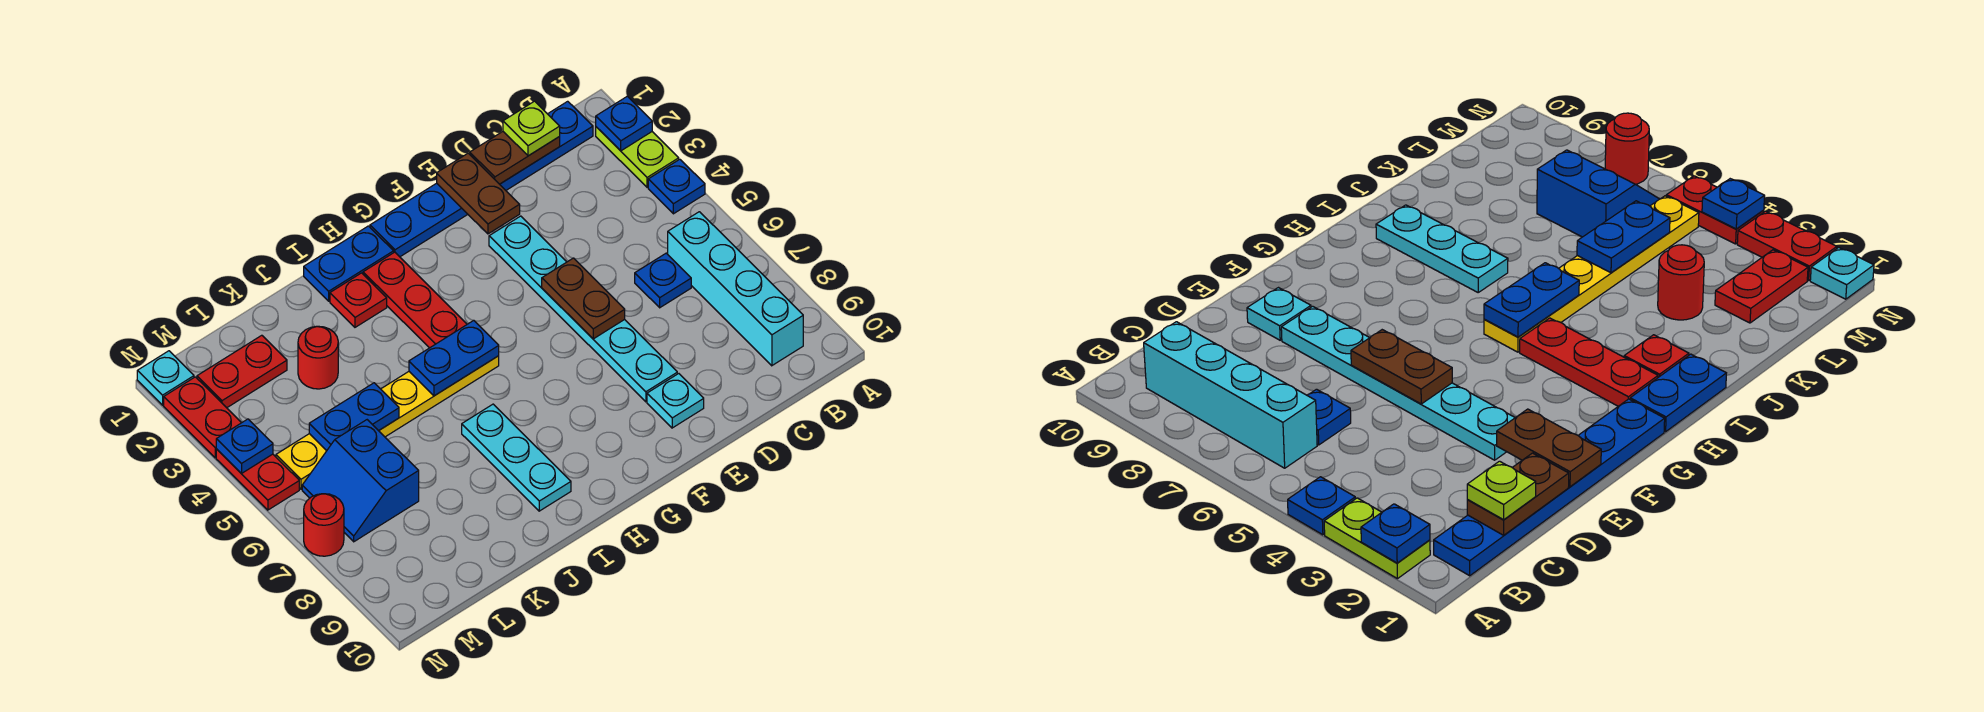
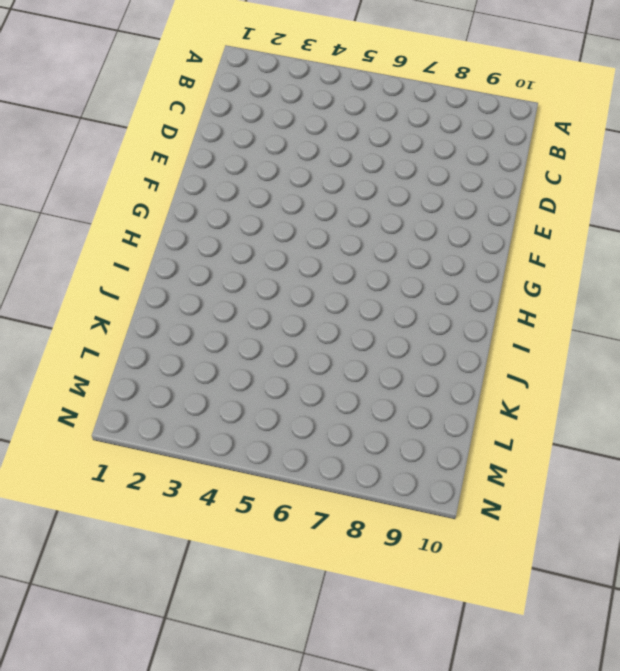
none -> lime 1x2 plate [596,127,679,187]
none -> blue 1x1 plate [648,159,705,214]
none -> blue 1x6 plate [370,101,593,257]

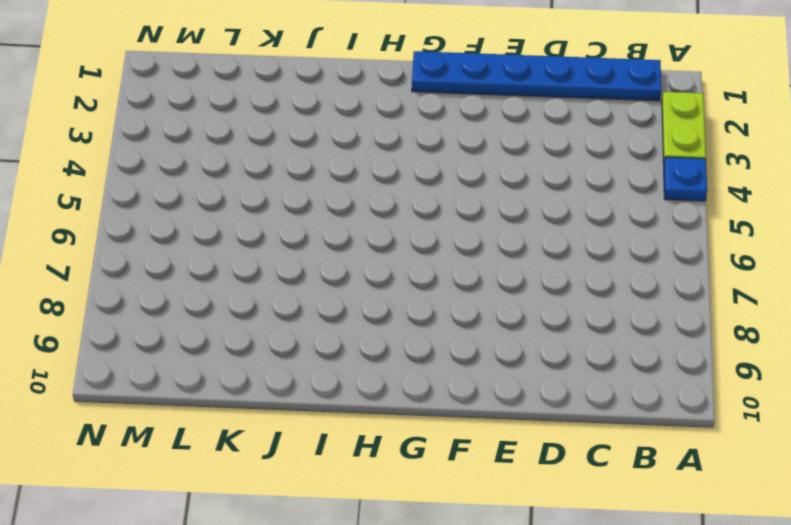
none -> cyan 1x4 brick [668,212,803,366]
none -> blue 1x1 plate [635,253,691,308]
none -> cyan 1x6 plate [489,216,677,402]

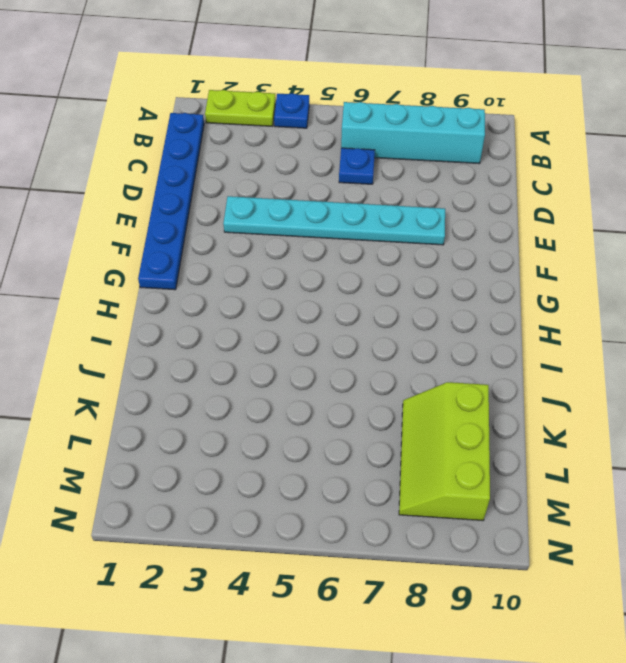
lime 2x3 slope [399,382,490,521] -> none
none -> cyan 1x1 plate [647,374,704,428]
none -> blue 1x2 plate [304,226,394,301]
none -> red 1x3 plate [363,252,467,348]

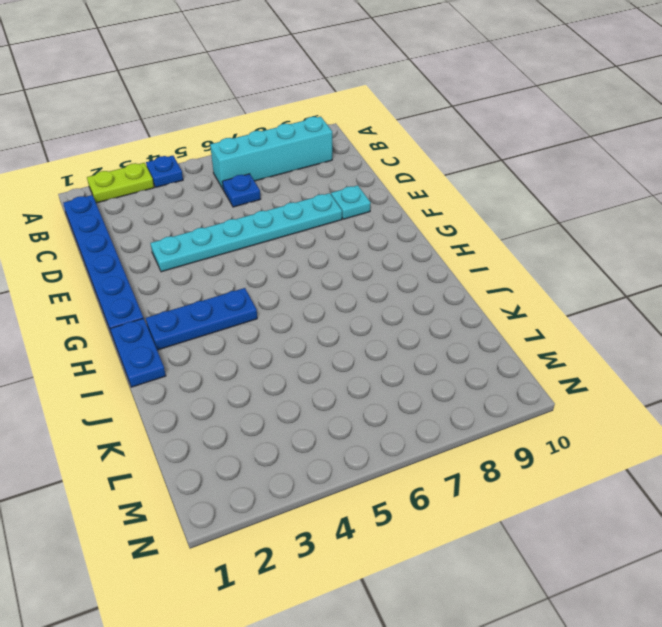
blue 1x3 plate [146,288,257,350] -> red 1x3 plate [363,252,467,348]
none -> yellow 1x6 plate [276,356,499,489]
none -> red 1x1 plate [330,273,387,327]
none -> cyan 1x3 plate [462,404,571,511]

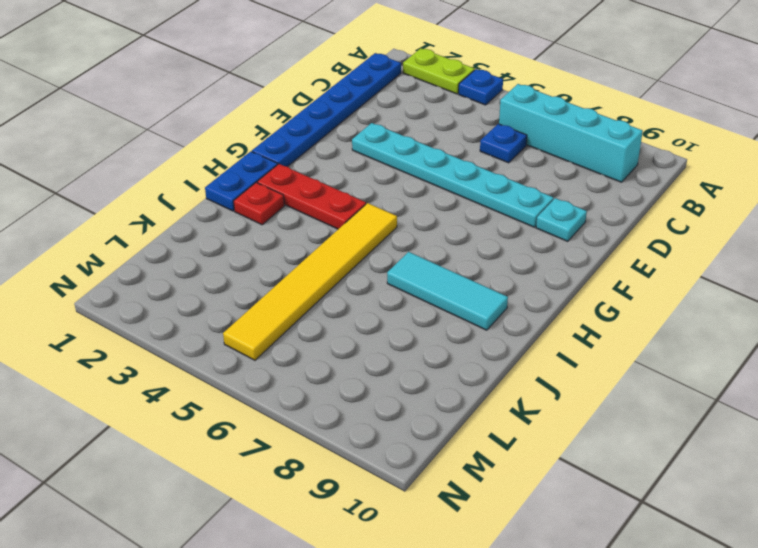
yellow 1x6 tile [223,203,397,360] -> yellow 1x6 plate [276,356,499,489]
cyan 1x3 tile [387,252,508,330] -> cyan 1x3 plate [462,404,571,511]
none -> red 1x1 round brick [298,326,338,389]
none -> red 1x2 plate [197,335,287,408]
none -> blue 2x2 slope [302,420,419,542]

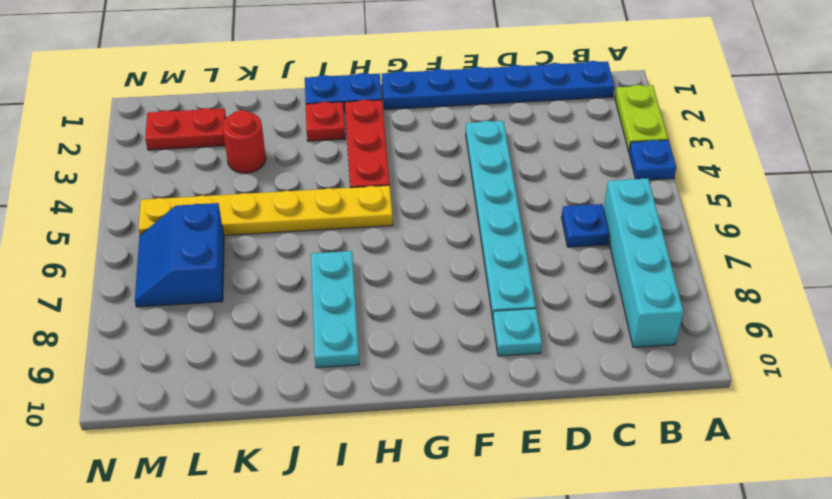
none -> cyan 1x1 plate [137,351,194,405]
none -> red 1x2 plate [164,377,241,458]
none -> red 1x2 plate [216,449,299,510]

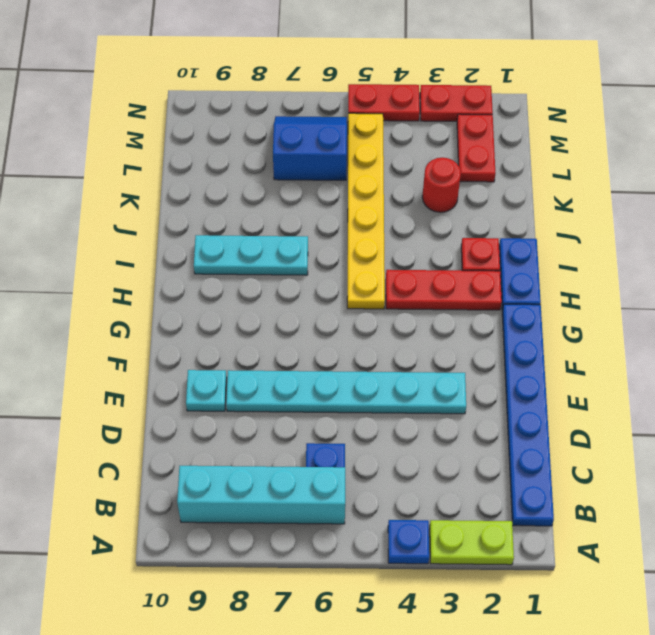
none -> cyan 1x1 plate [137,351,194,405]
none -> red 1x1 round brick [304,494,344,556]
none -> blue 1x1 plate [596,96,652,151]

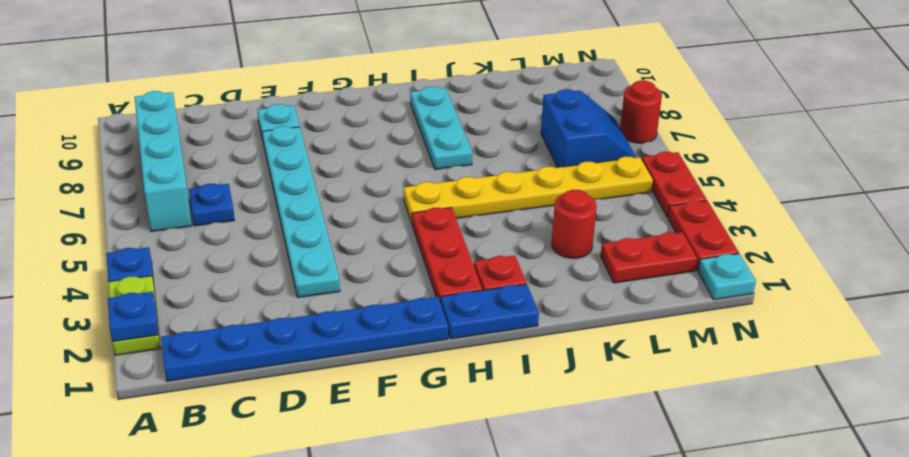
none -> brown 1x2 plate [470,132,560,184]
none -> brown 1x2 plate [437,153,520,234]
none -> brown 1x2 plate [542,258,625,339]

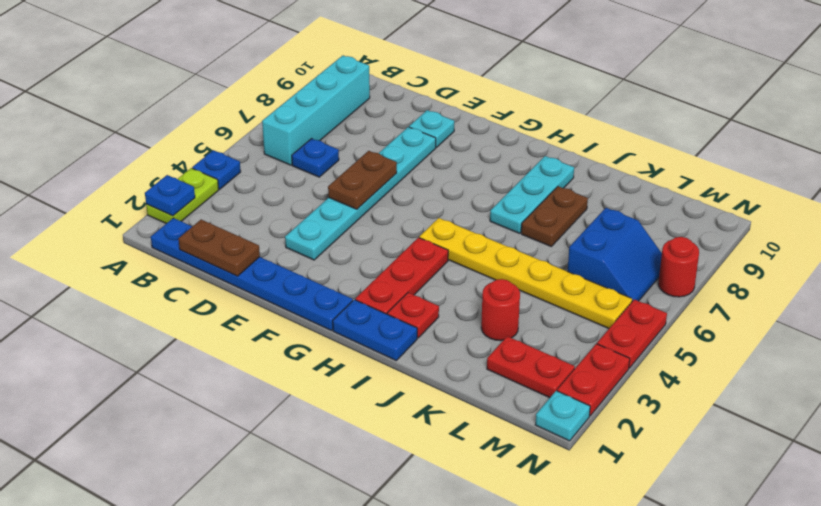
brown 1x2 plate [521,186,588,246] -> brown 1x2 plate moved to [437,153,520,234]
none -> blue 1x2 plate [409,320,499,396]
none -> blue 1x2 plate [309,383,399,451]
none -> blue 1x1 plate [216,419,273,473]

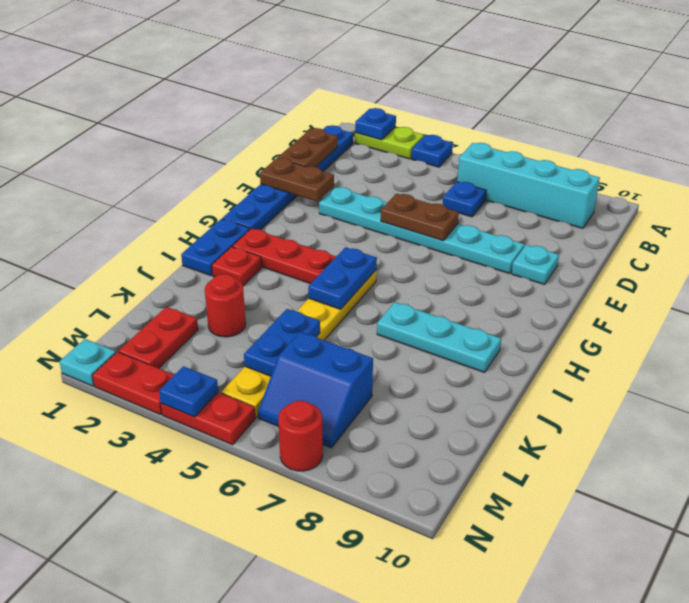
none -> lime 1x1 plate [503,101,560,156]

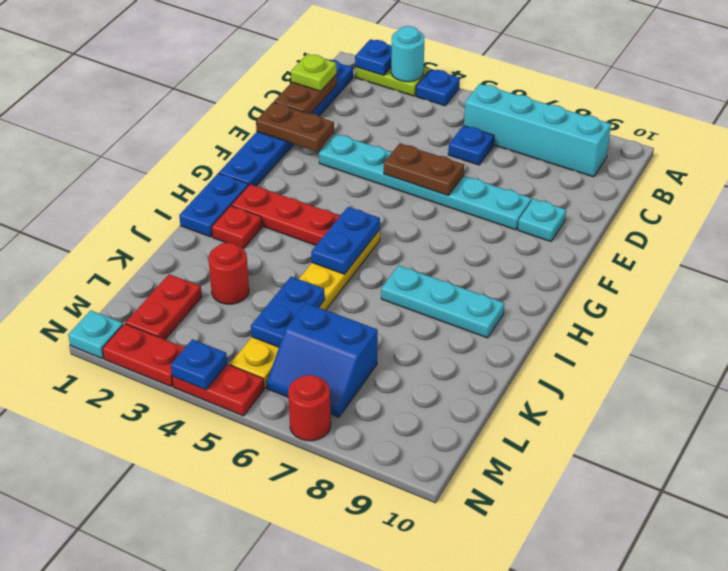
cyan 1x1 round brick [391,26,424,82] -> none

